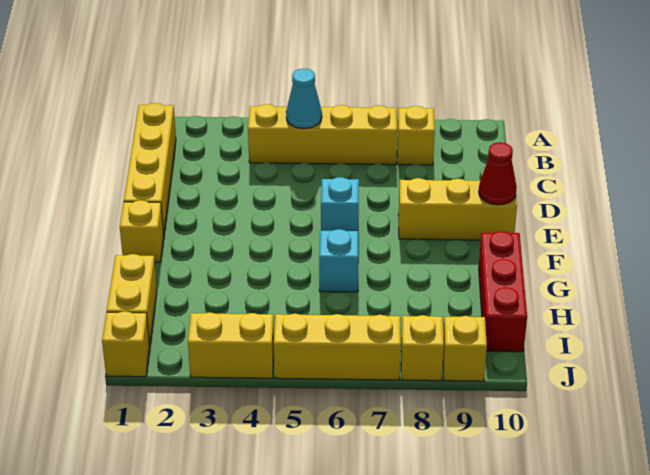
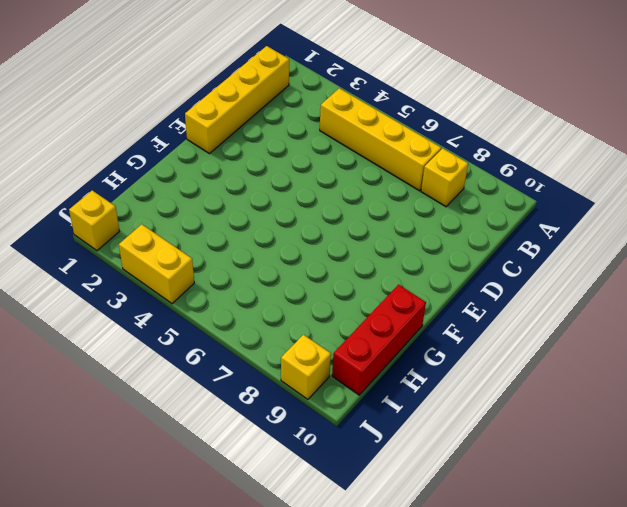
none -> cyan 1x1 brick [321,177,359,231]
none -> yellow 1x3 brick [398,178,517,240]
none -> yellow 1x1 brick [120,200,164,262]

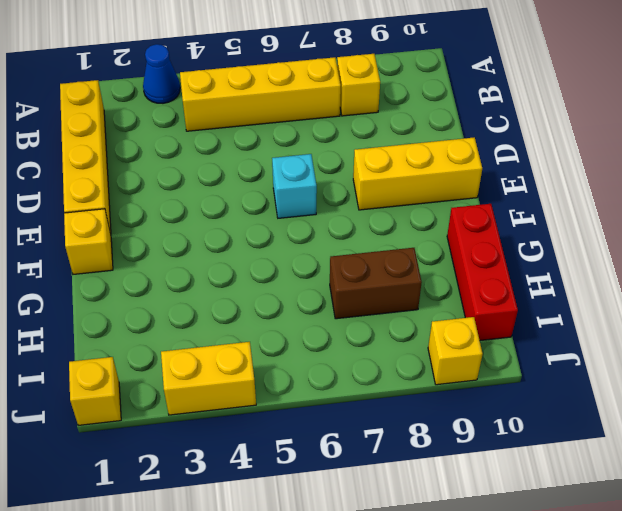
blue 1x1 cone [143,44,180,103] -> none
brown 1x2 brick [330,248,422,319] -> none
none -> cyan 1x1 brick [319,229,358,292]
none -> yellow 1x2 brick [107,254,157,344]
none -> yellow 1x3 brick [274,314,401,380]

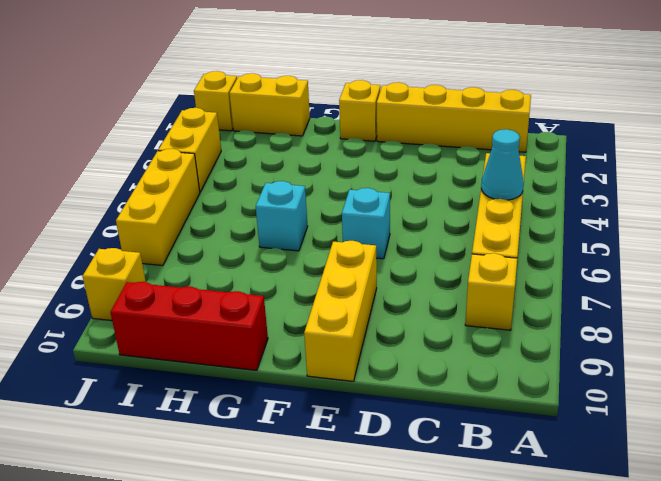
none -> yellow 1x1 brick [401,315,444,381]
none -> red 1x1 cone [479,142,517,205]

